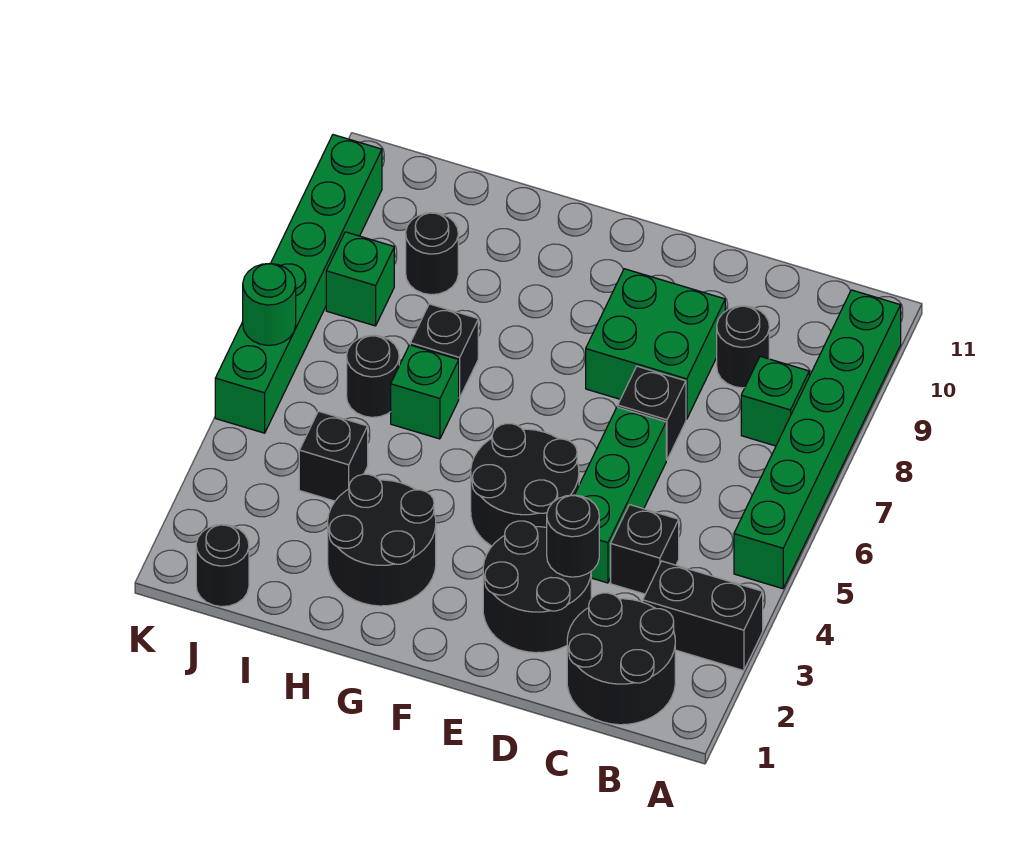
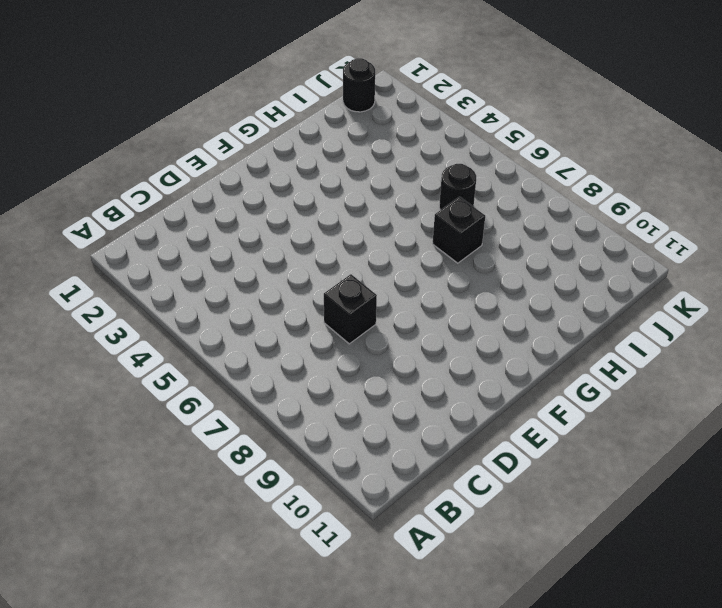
none -> black 1x2 brick [643,561,763,671]
none -> green 1x6 brick [734,290,901,589]
none -> black 2x2 round brick [567,593,675,725]

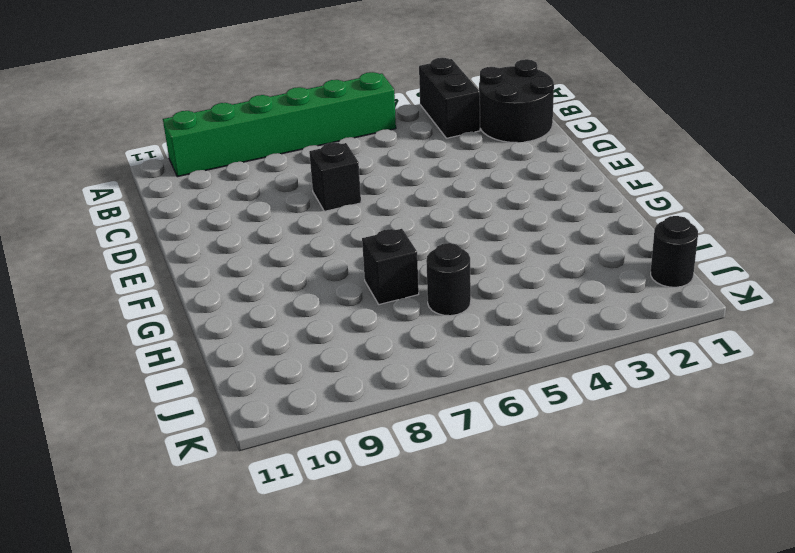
none -> green 1x1 brick [741,356,809,446]
none -> black 1x1 brick [611,505,679,594]
none -> black 1x1 round brick [717,306,769,388]

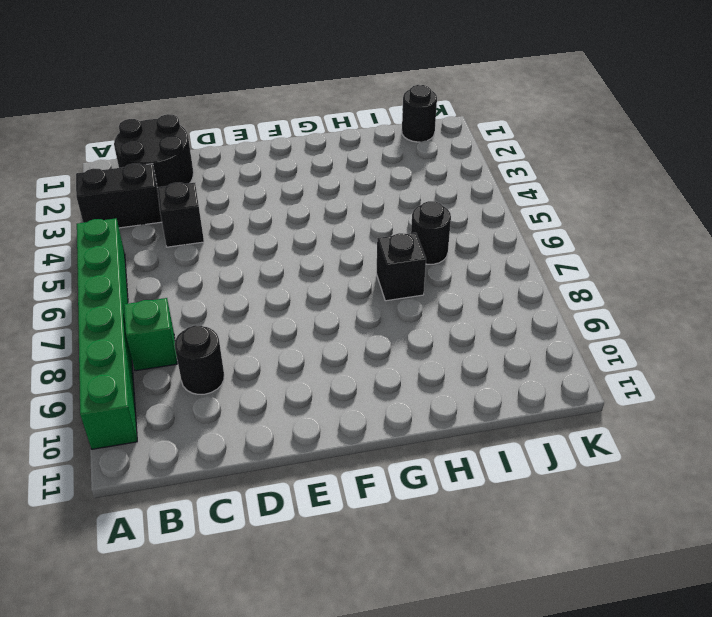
none -> black 2x2 round brick [483,521,591,653]
none -> green 1x3 brick [575,407,666,583]
none -> black 1x1 brick [618,366,686,460]

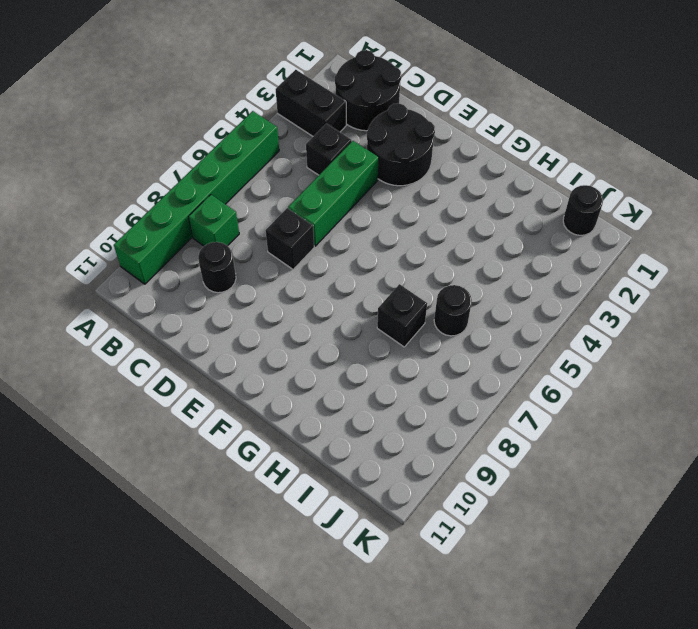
none -> green 2x2 brick [586,269,725,419]
none -> black 2x2 round brick [471,424,579,546]
none -> black 2x2 round brick [328,474,436,606]

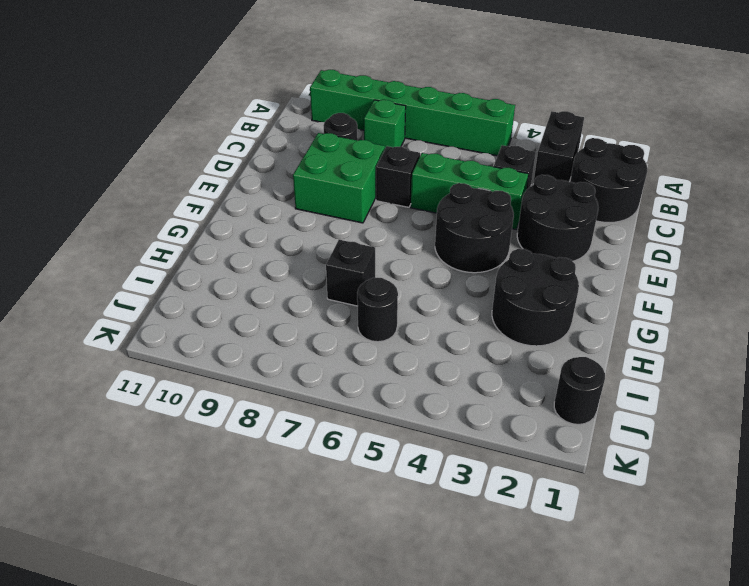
none -> green 1x1 brick [391,345,459,439]
none -> black 1x1 brick [299,411,368,501]
none -> black 1x1 round brick [406,213,458,295]

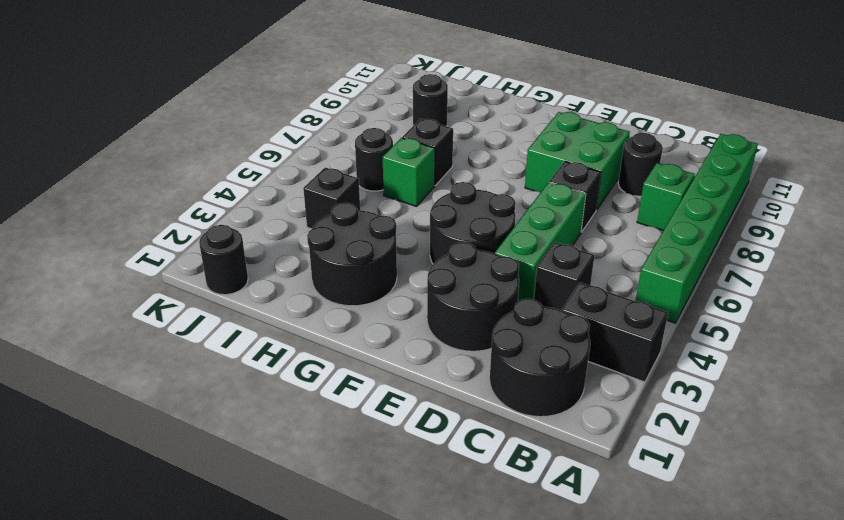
none -> green 1x1 brick [326,232,394,326]
none -> green 1x6 brick [215,135,382,433]
none -> black 1x1 round brick [547,495,599,577]

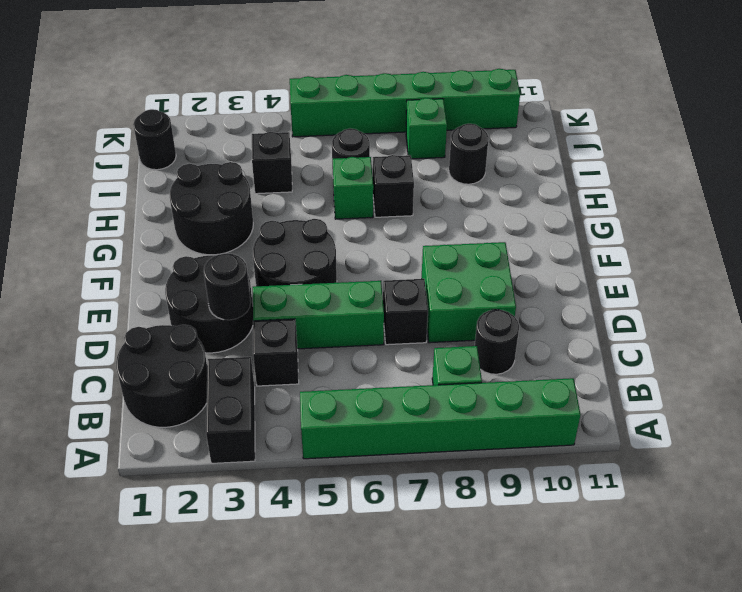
none -> green 1x1 round brick [243,263,296,345]

